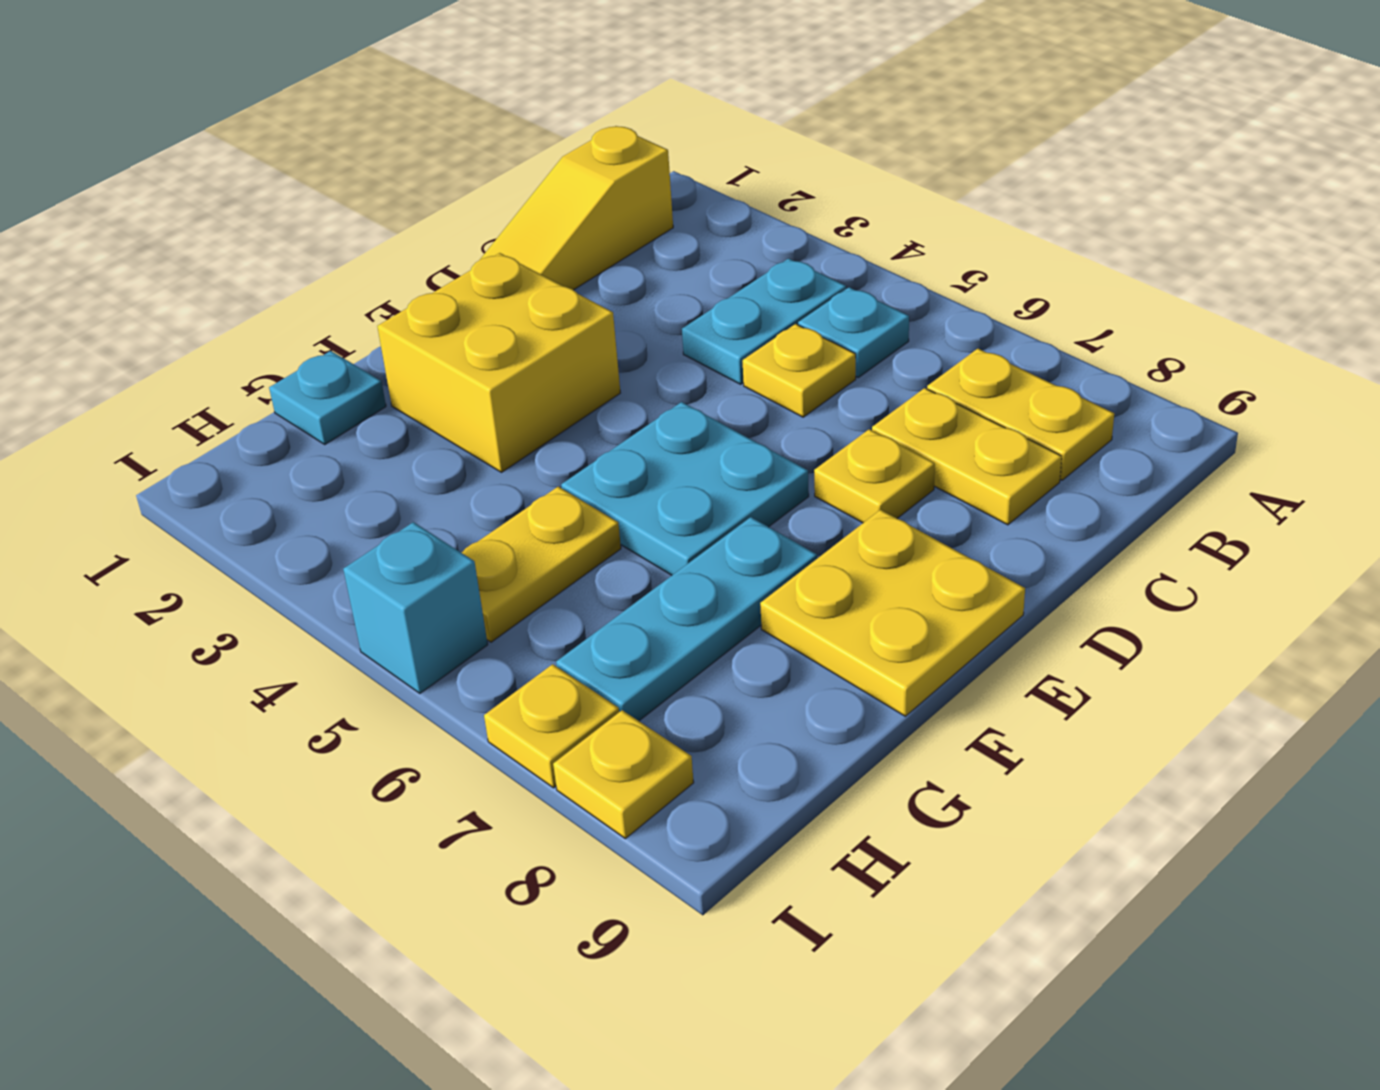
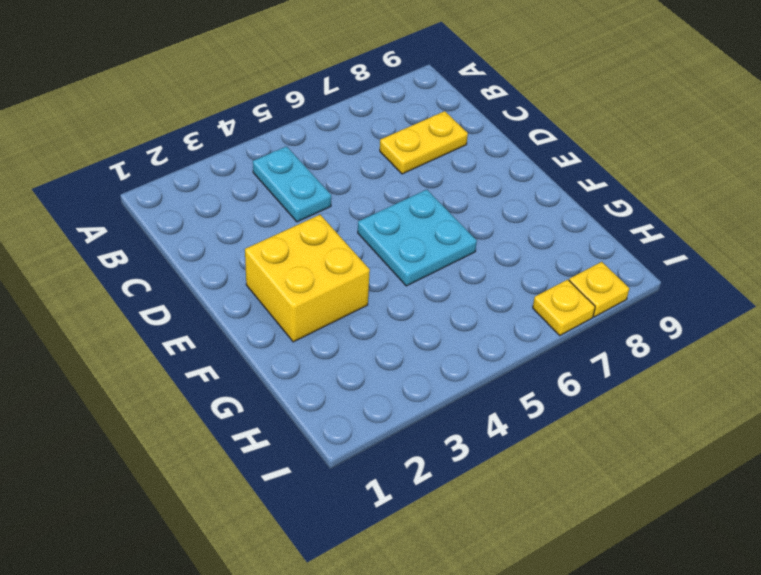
none -> yellow 1x3 slope [480,126,673,290]
none -> cyan 1x1 plate [798,287,909,377]
none -> yellow 1x2 plate [927,349,1114,480]

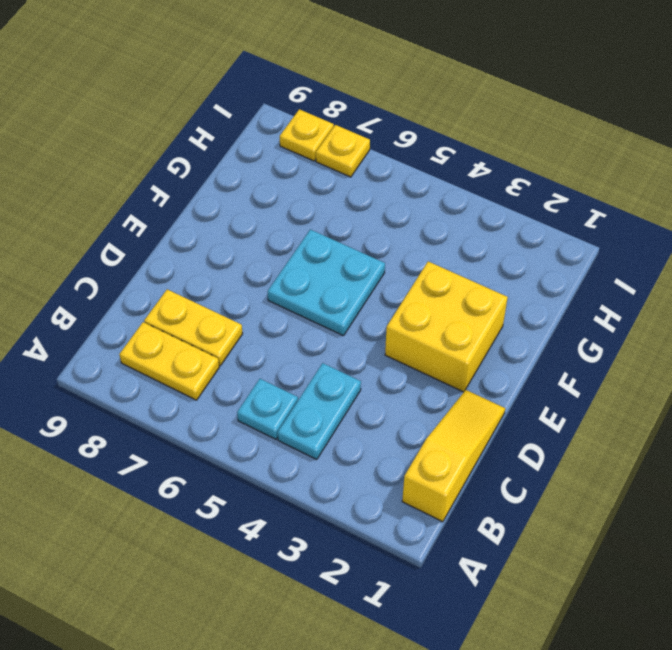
none -> yellow 1x1 plate [743,324,856,417]
none -> yellow 1x1 plate [814,429,935,523]
none -> yellow 2x2 plate [760,510,1025,716]

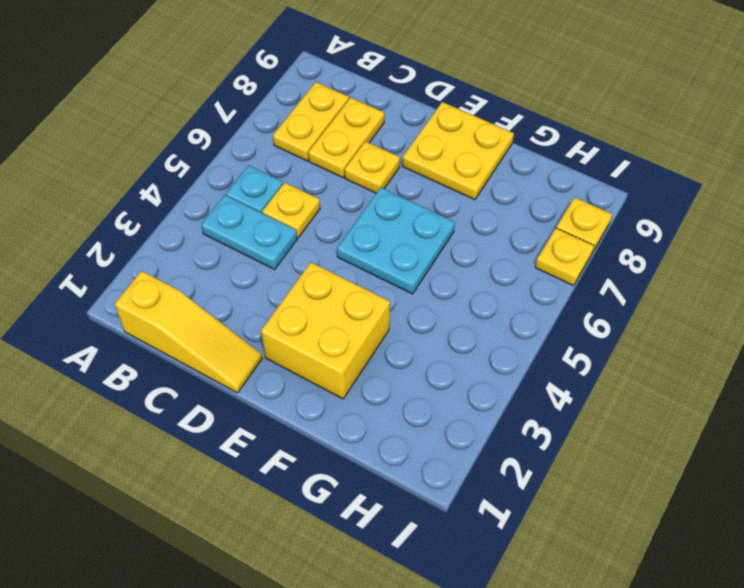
none -> cyan 1x3 plate [556,517,817,721]
none -> cyan 1x1 plate [269,351,386,444]
none -> yellow 1x2 plate [462,487,621,642]

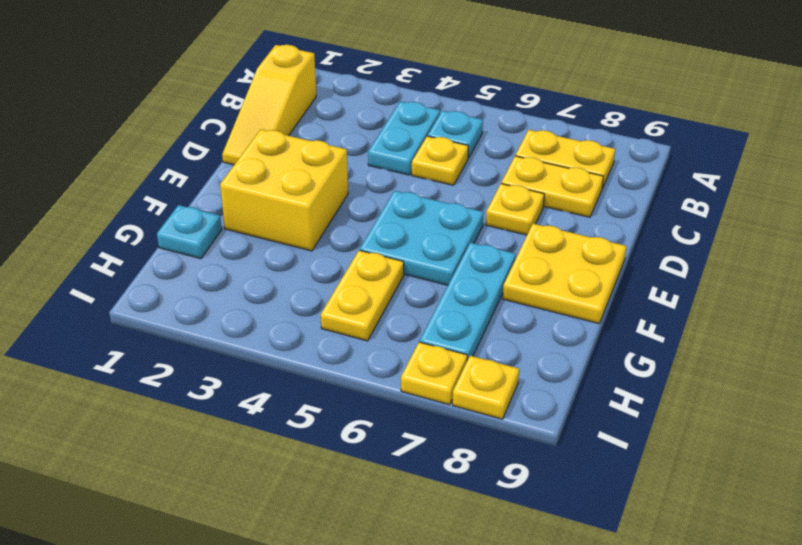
none -> cyan 1x1 brick [343,522,488,693]

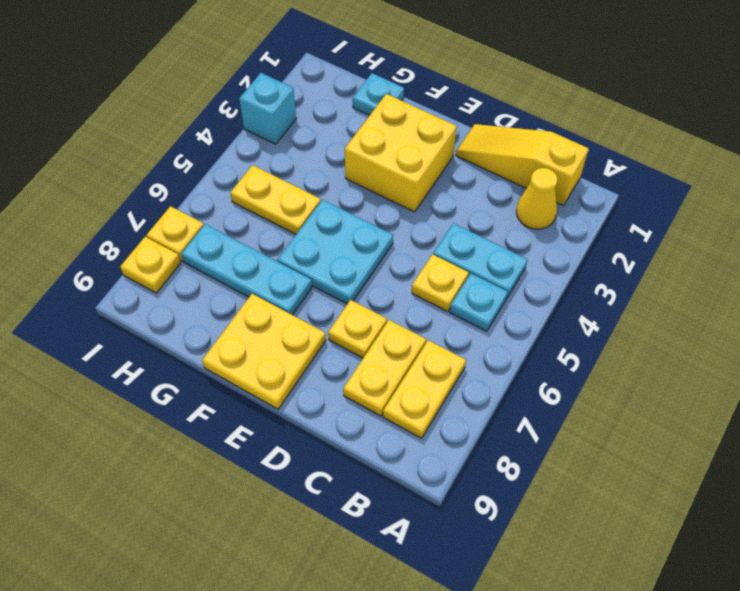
yellow 1x1 cone [517,168,557,229] -> none
cyan 1x1 brick [239,73,296,144] -> cyan 1x1 brick moved to [343,522,488,693]

